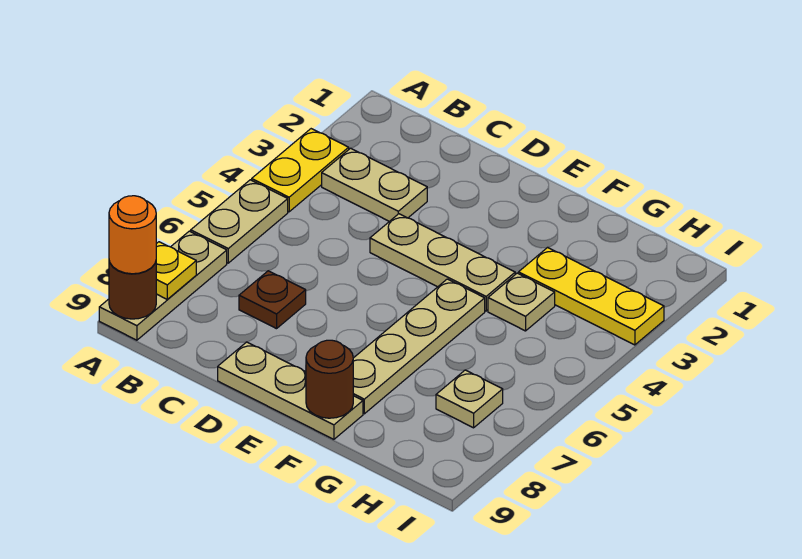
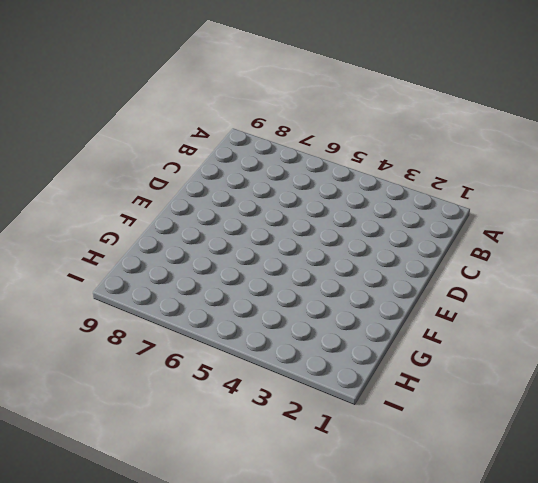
none -> yellow 1x2 plate [252,129,349,212]
none -> tan 1x2 plate [191,180,288,263]
none -> tan 1x3 plate [99,231,227,340]

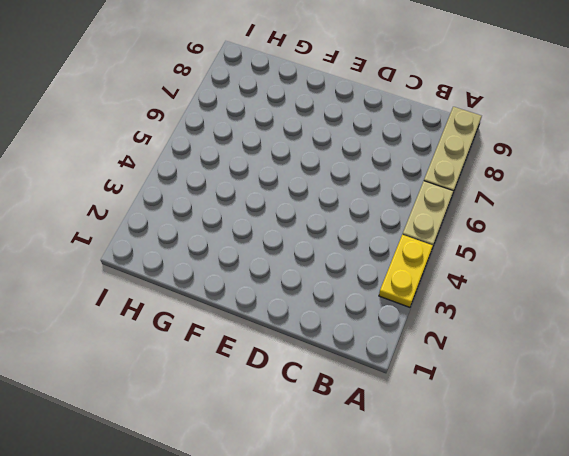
none -> tan 1x2 plate [322,148,427,221]
none -> brown 1x1 plate [239,271,306,329]
none -> tan 1x3 plate [370,214,515,311]

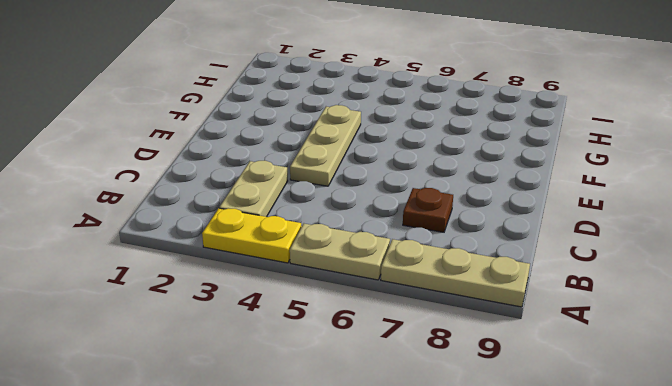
none -> tan 1x3 plate [218,342,363,439]
none -> tan 1x4 plate [353,279,485,414]
none -> yellow 1x3 plate [519,247,664,345]

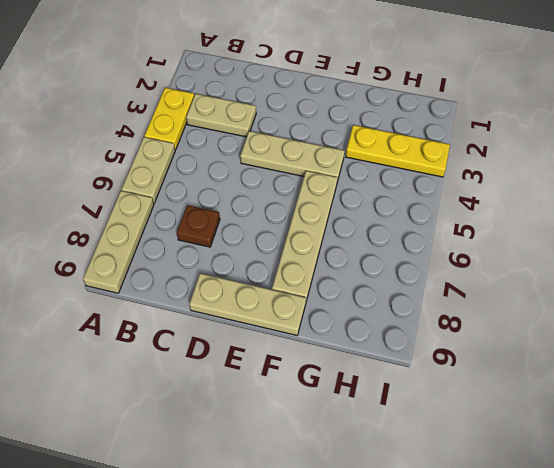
none -> tan 1x1 plate [488,273,555,331]
none -> tan 1x1 plate [436,370,503,428]
none -> yellow 1x1 plate [156,242,196,300]

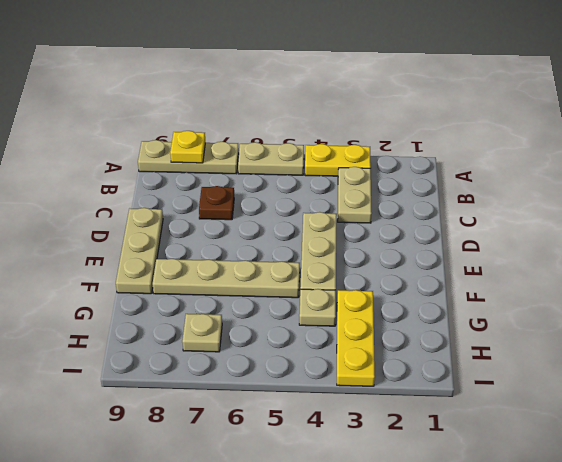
none -> brown 1x1 round brick [109,261,156,319]
none -> brown 1x1 round brick [306,340,353,418]
none -> orange 1x1 round brick [109,196,156,274]

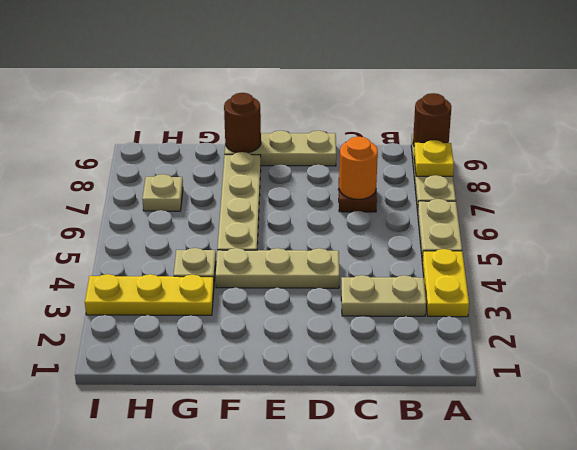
orange 1x1 round brick [339,137,378,199] -> orange 1x1 round brick moved to [109,196,156,274]

